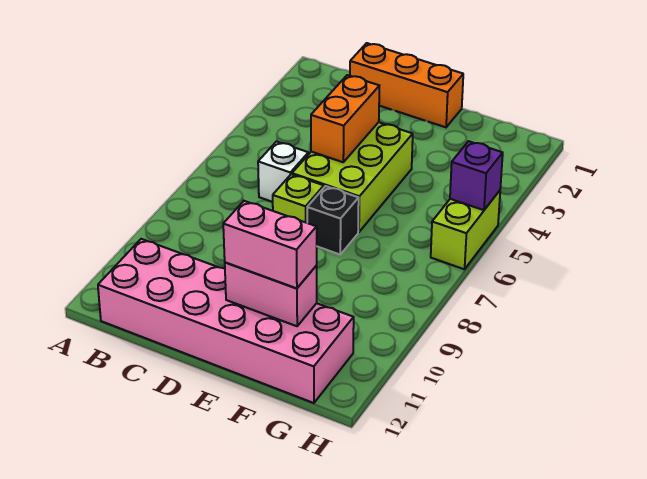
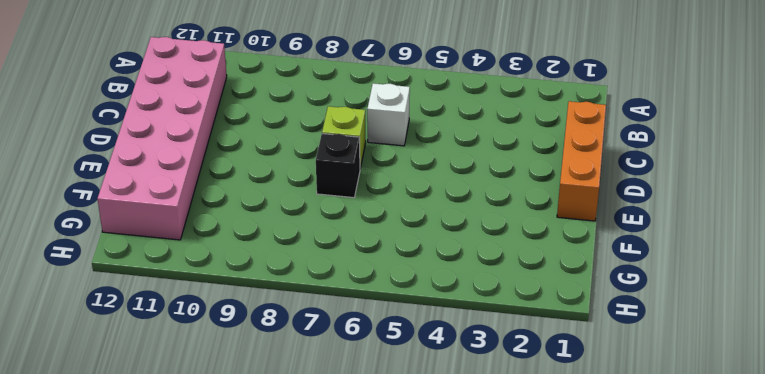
none -> lime 2x3 brick [292,122,413,232]
none -> lime 1x2 brick [431,191,500,269]

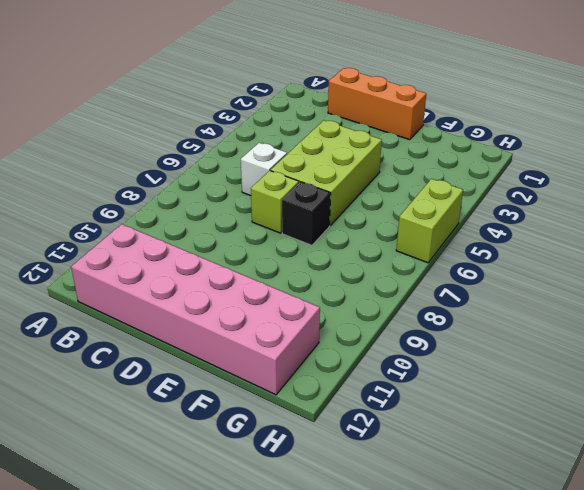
none -> orange 1x2 brick [311,75,379,162]
none -> pink 1x2 brick [225,263,317,326]

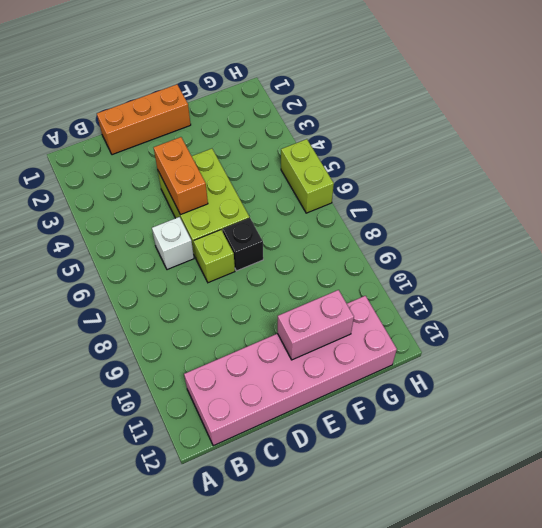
none -> purple 1x1 brick [450,141,503,210]
none -> pink 1x2 brick [223,201,317,288]

